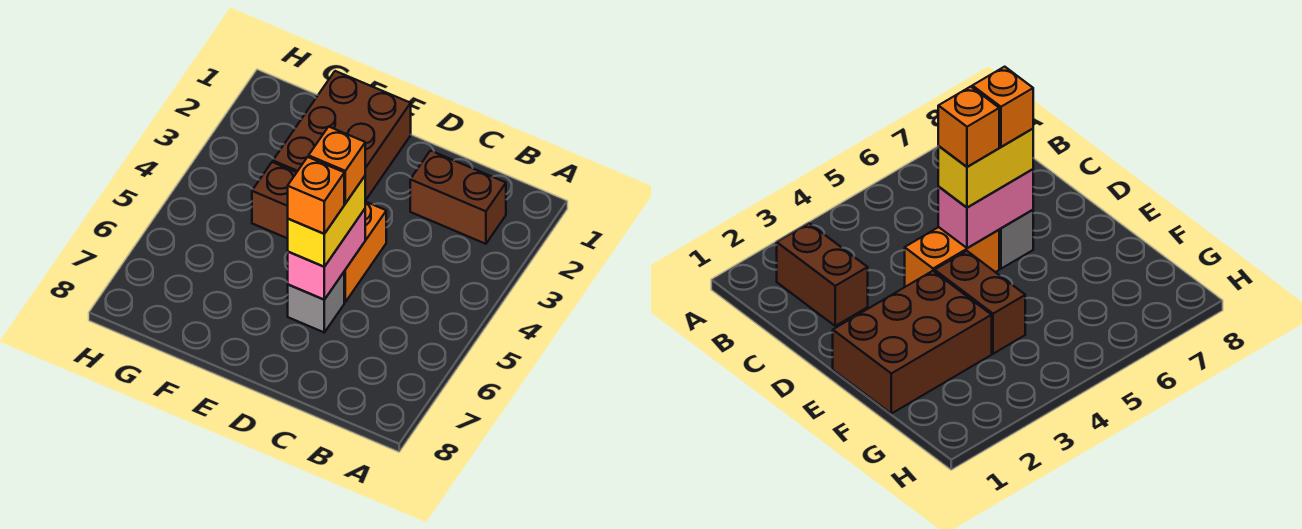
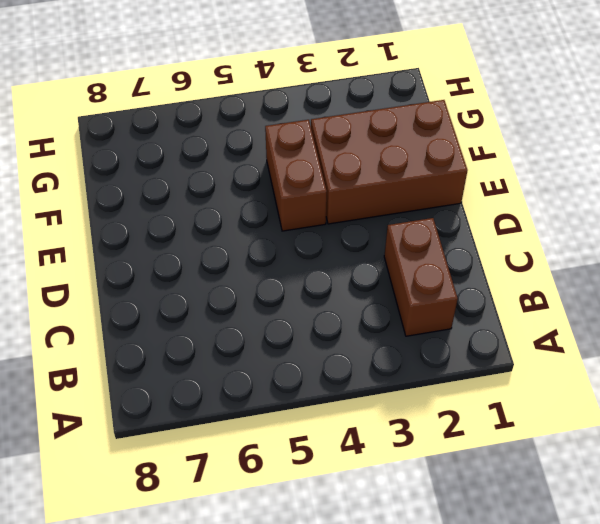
none -> orange 1x2 brick [344,202,386,302]
none -> grey 1x1 brick [288,272,344,332]

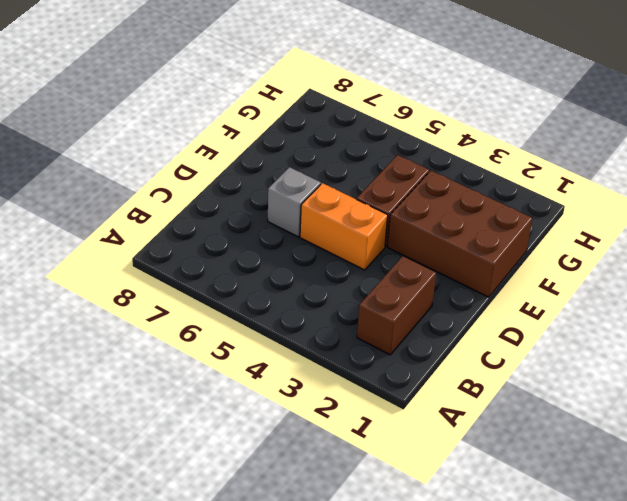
none -> pink 1x2 brick [288,209,365,300]
none -> yellow 1x2 brick [288,176,365,267]

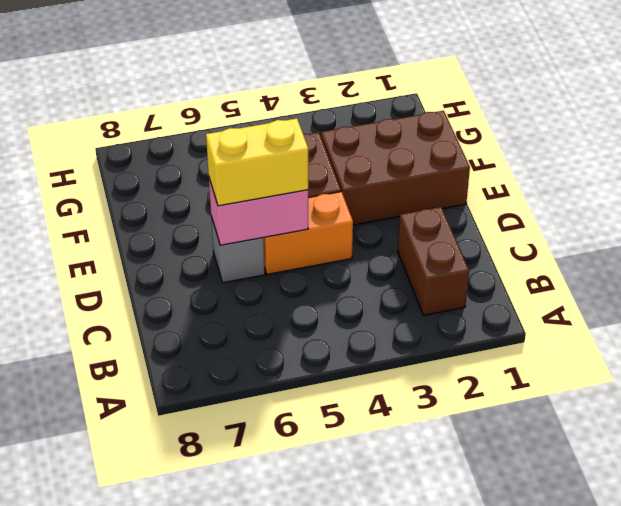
none -> orange 1x1 brick [309,127,365,203]
none -> orange 1x1 brick [288,157,344,234]

